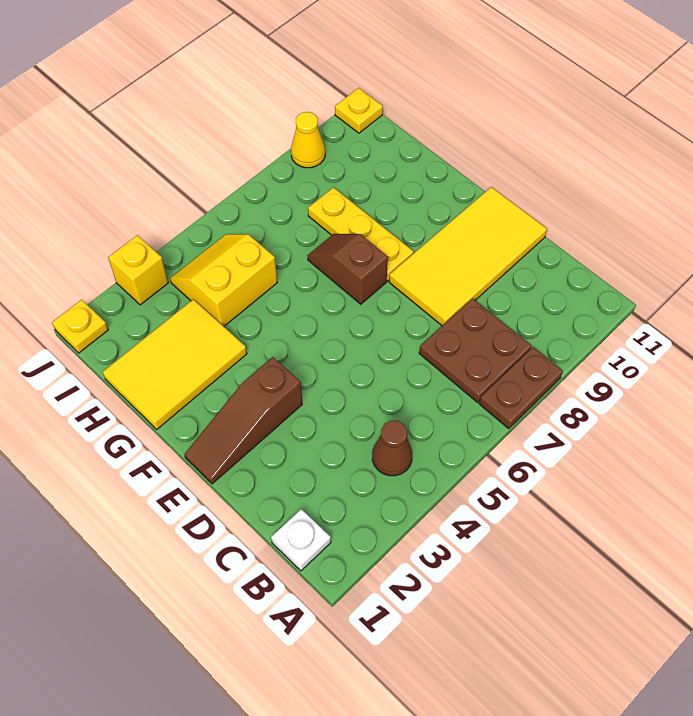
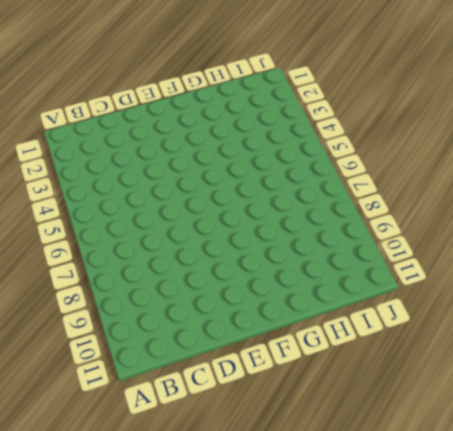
none -> brown 1x2 plate [479,347,563,429]
none -> white 1x1 plate [271,509,331,571]
none -> brown 1x1 cone [372,421,412,476]

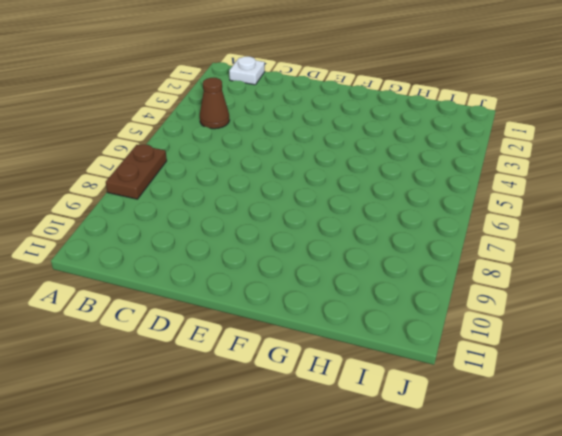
none -> brown 2x2 plate [419,299,531,402]
none -> yellow 2x4 tile [389,187,547,326]
none -> brown 1x3 slope [185,357,302,484]

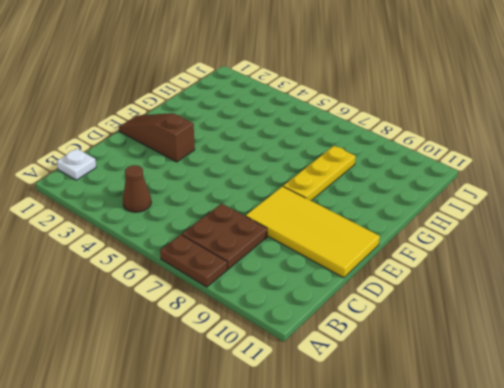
none -> brown 1x2 slope [308,234,388,304]
none -> yellow 2x3 tile [103,299,247,429]
none -> yellow 2x2 slope [170,234,277,326]

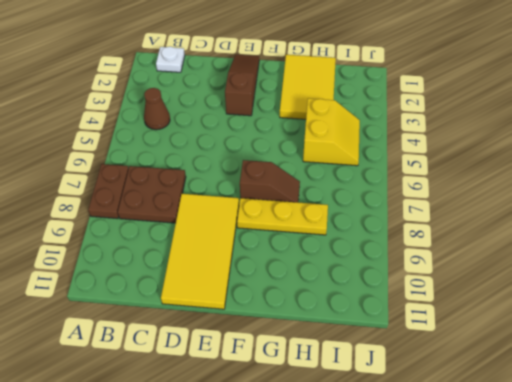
none -> yellow 1x1 plate [52,300,108,353]
none -> yellow 1x1 brick [108,235,168,305]
none -> yellow 1x1 cone [291,112,325,168]

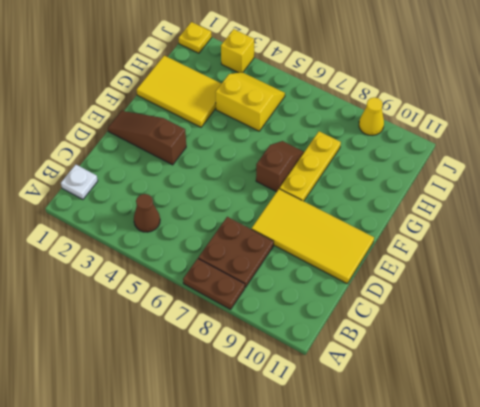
none -> yellow 1x1 plate [335,88,383,133]

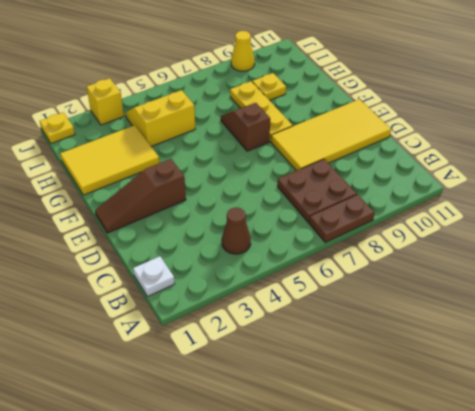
yellow 1x1 plate [252,73,286,100] -> yellow 1x1 plate moved to [335,88,383,133]

